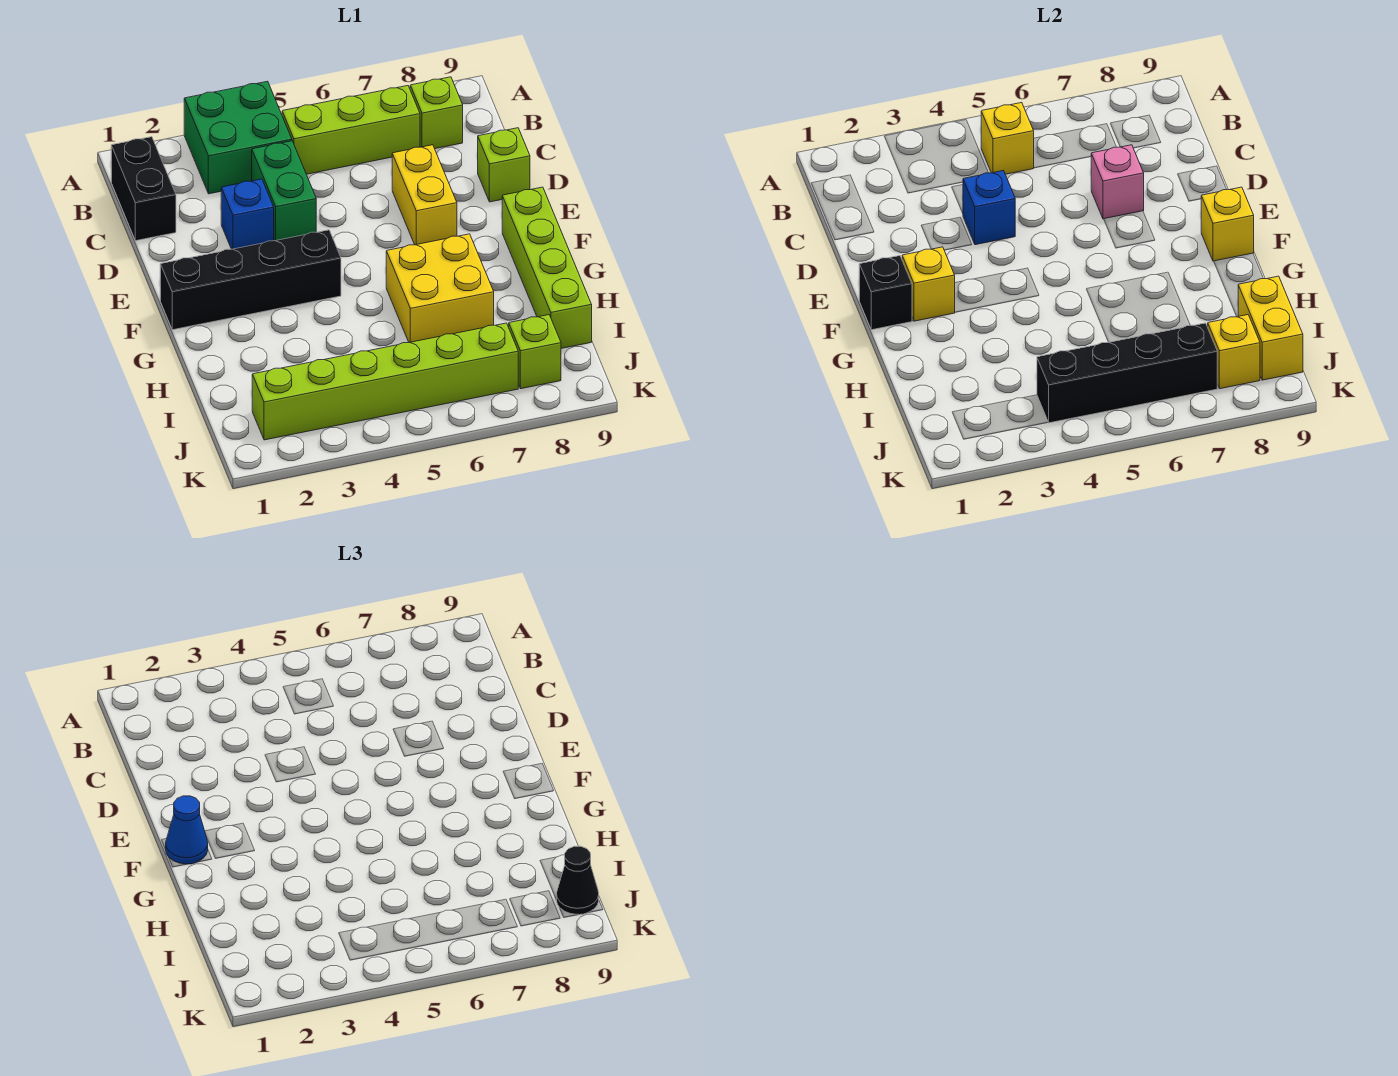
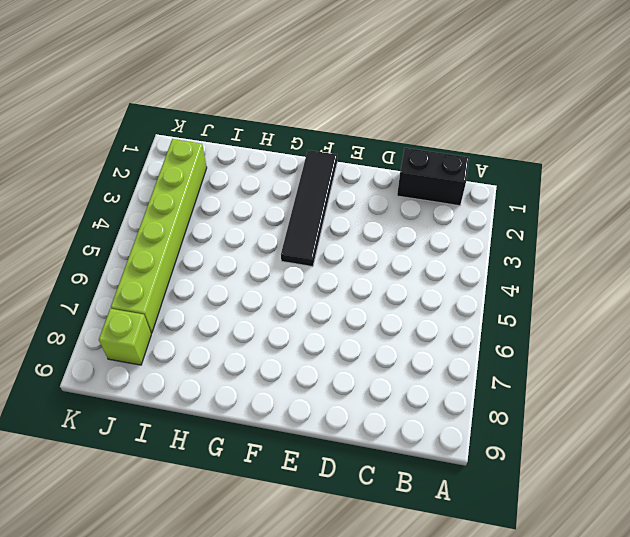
black 1x4 tile [281,150,337,267] -> black 1x4 brick [160,230,341,330]
none -> green 2x2 brick [184,81,292,194]
none -> lime 1x3 brick [282,86,420,174]
none -> lime 1x1 brick [410,77,463,149]

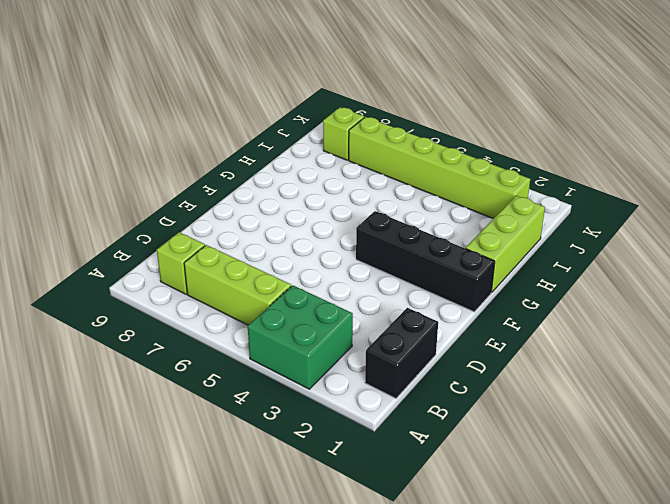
lime 1x3 brick [466,196,545,292] -> none
none -> green 1x2 brick [252,141,316,241]
none -> blue 1x1 brick [221,179,274,249]
none -> yellow 1x2 brick [392,145,457,245]

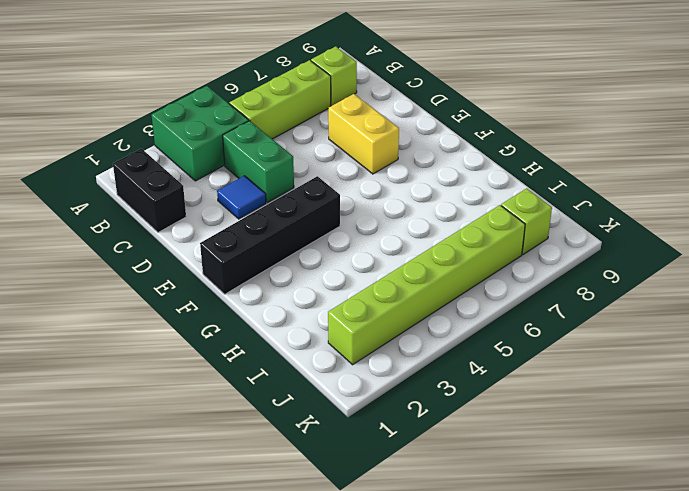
blue 1x1 tile [217,176,266,219] -> blue 1x1 brick [221,179,274,249]
none -> lime 1x1 brick [478,128,530,202]
none -> lime 1x4 brick [502,187,592,348]
none -> yellow 2x2 brick [386,234,494,343]

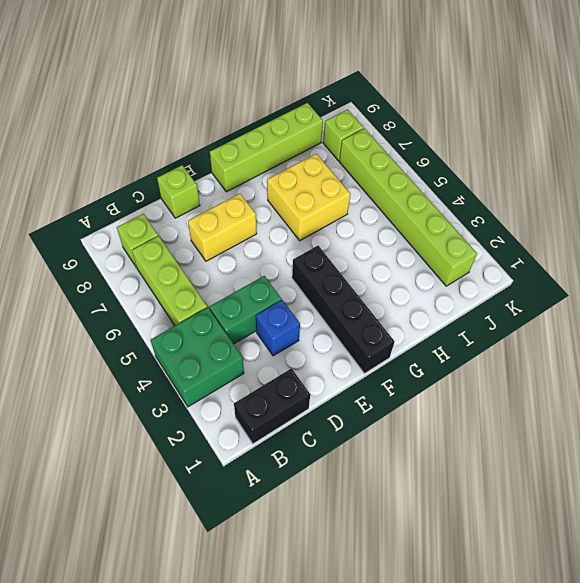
none -> yellow 1x1 brick [981,103,1034,174]
none -> blue 1x1 brick [963,171,1015,245]
none -> pink 1x1 brick [1091,145,1144,219]

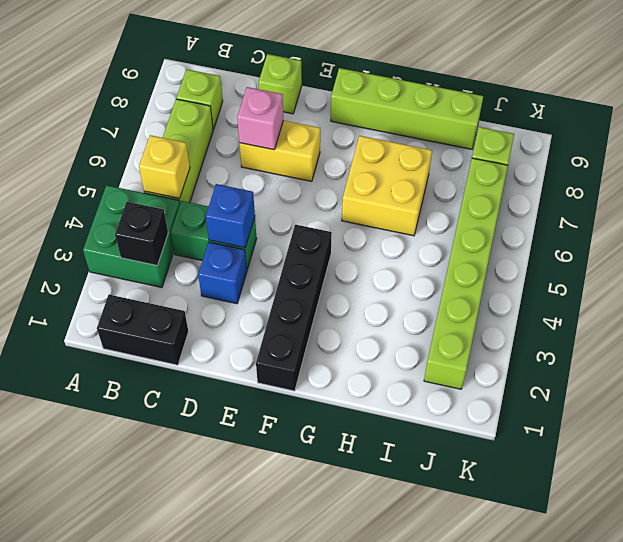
black 1x1 brick [115,202,168,266] -> black 1x1 brick moved to [859,256,912,330]
none -> yellow 1x1 brick [902,247,955,321]
none -> yellow 1x1 brick [1201,187,1254,261]
none -> yellow 1x2 brick [1238,276,1303,380]

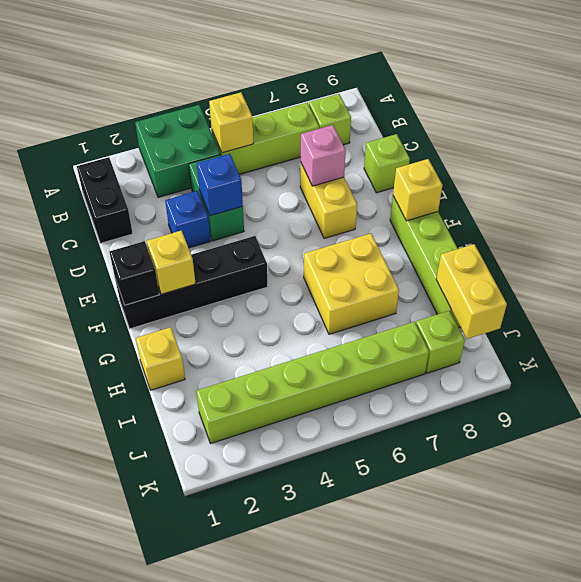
yellow 1x1 brick [136,327,185,390] -> yellow 1x1 brick moved to [1208,315,1260,389]
none -> black 1x4 brick [1037,323,1217,423]
none -> blue 1x1 cone [165,796,208,864]
none -> black 1x1 cone [557,846,599,915]

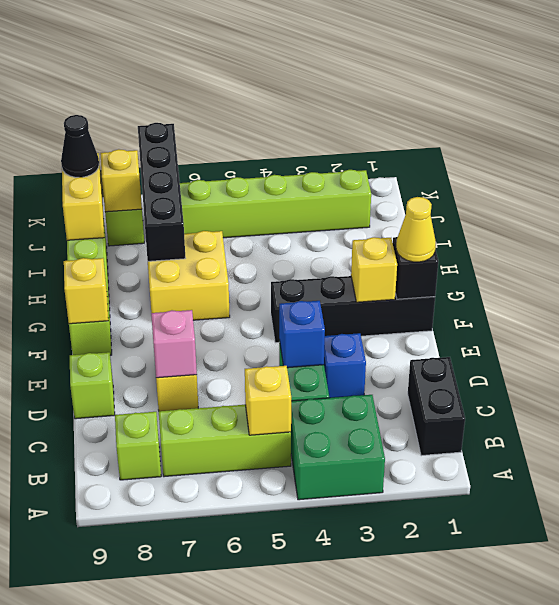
yellow 1x1 cone [396,197,436,262] -> blue 1x1 cone [165,796,208,864]
black 1x4 brick [138,123,185,261] -> black 1x4 brick turned to [1037,323,1217,423]

